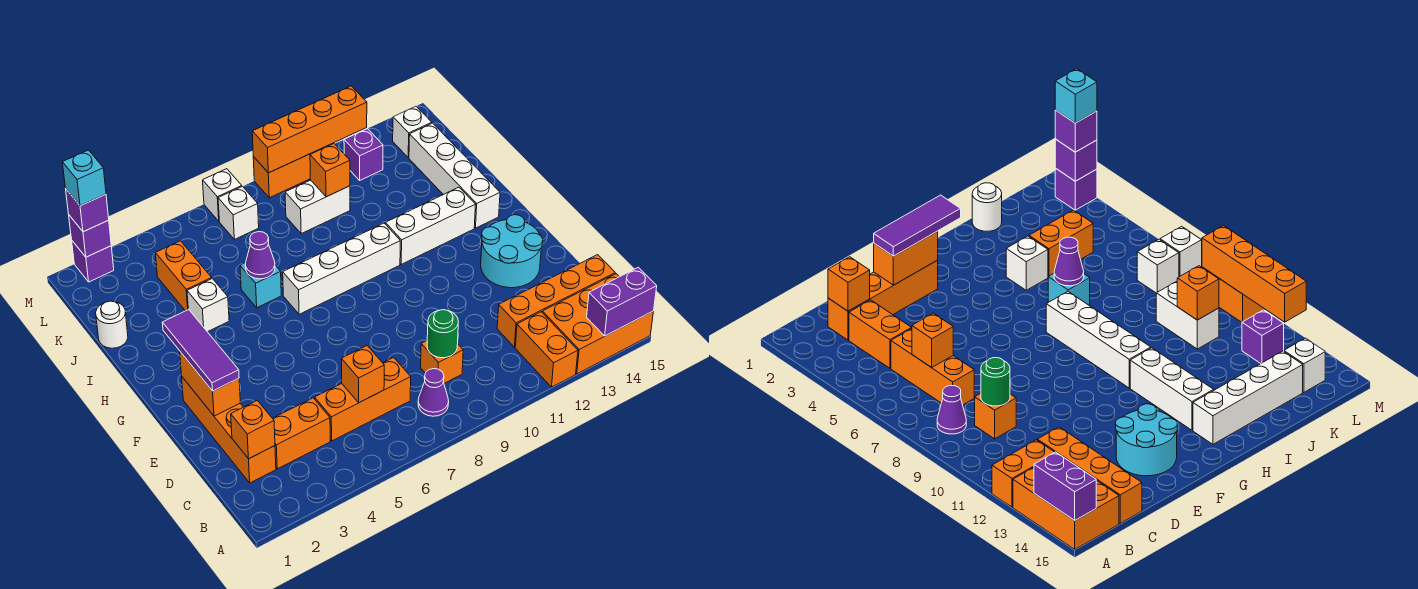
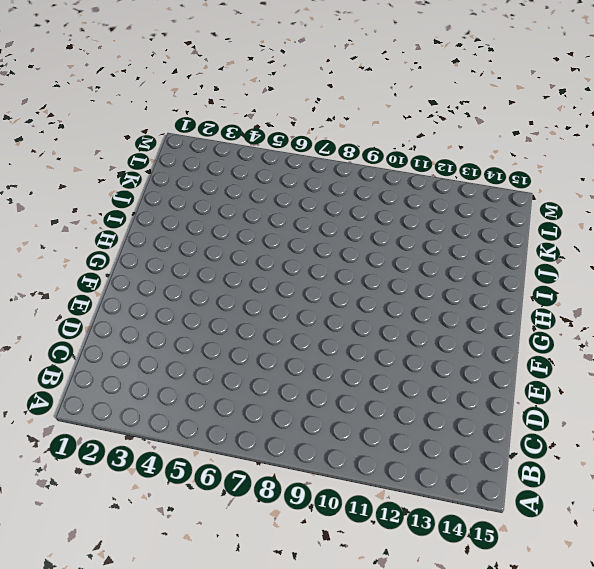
none -> orange 1x2 brick [515,312,578,387]
none -> orange 2x3 brick [542,274,654,374]
none -> purple 1x1 cone [418,369,449,416]
none -> orange 1x4 brick [182,377,276,483]

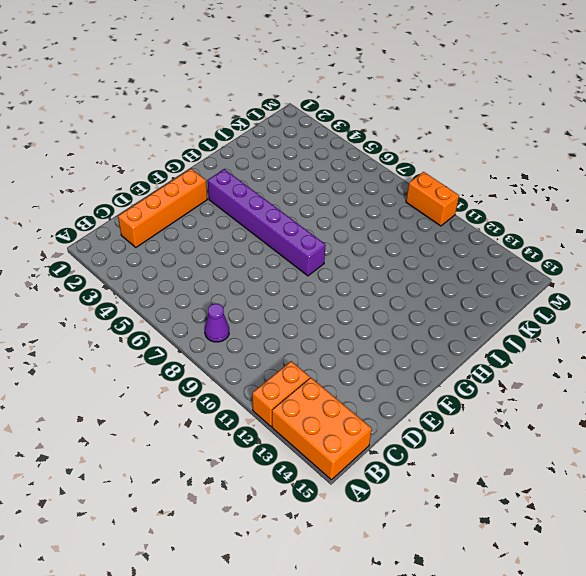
purple 1x6 brick [208,169,325,276] -> none
none -> orange 1x2 brick [272,398,330,469]
none -> orange 1x3 brick [315,357,411,441]
none -> orange 1x1 brick [421,341,463,383]
none -> orange 1x4 brick [497,255,615,347]

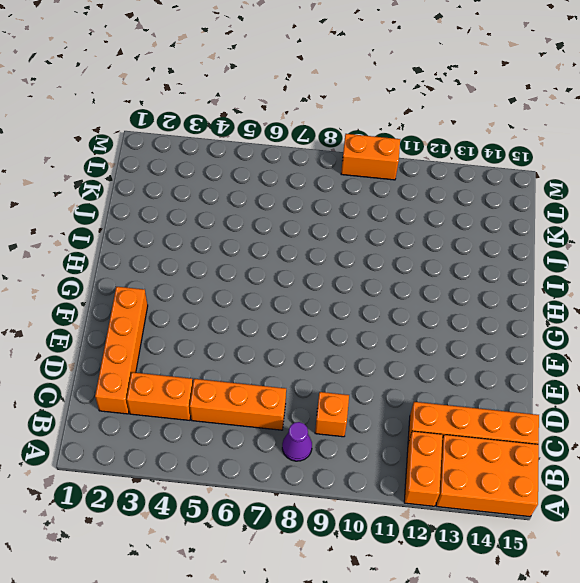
none -> cyan 2x2 round brick [481,215,543,288]
none -> white 1x4 brick [283,223,400,314]
none -> white 1x3 brick [385,187,476,264]
none -> white 1x4 brick [409,123,500,228]

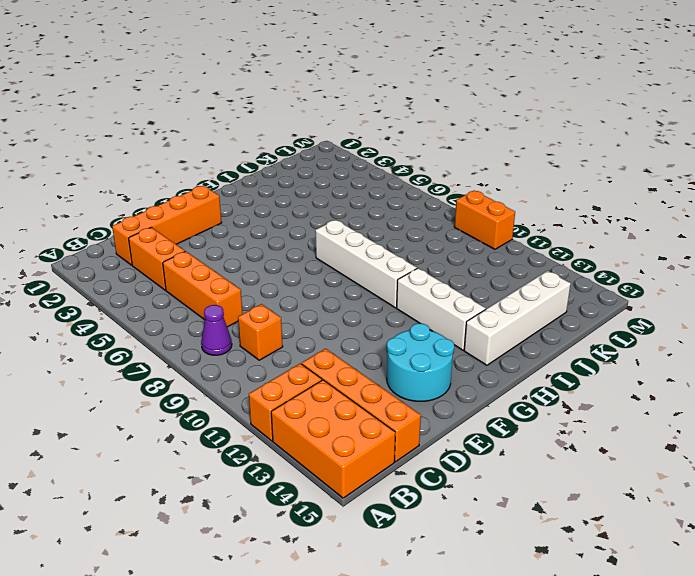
none -> white 1x1 brick [187,279,229,332]
none -> cyan 1x1 brick [240,263,281,308]
none -> white 1x1 round brick [96,301,128,348]
none -> orange 1x2 brick [156,241,212,311]

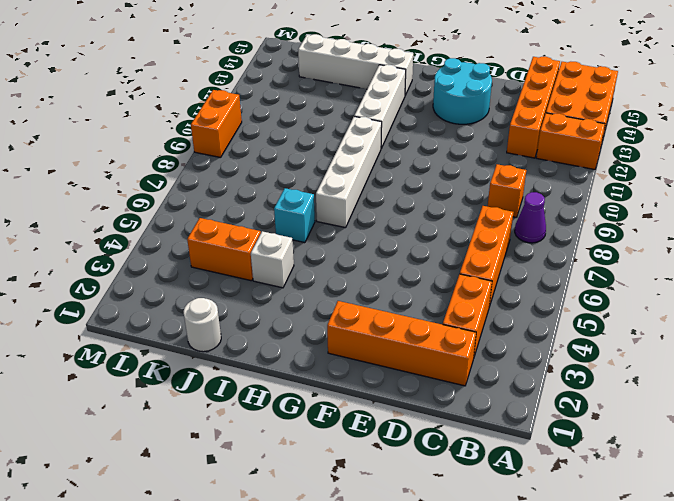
none -> white 1x2 brick [285,180,350,234]
none -> white 1x1 brick [218,186,259,239]
none -> purple 1x1 brick [344,129,383,180]
none -> white 1x1 brick [393,106,432,158]

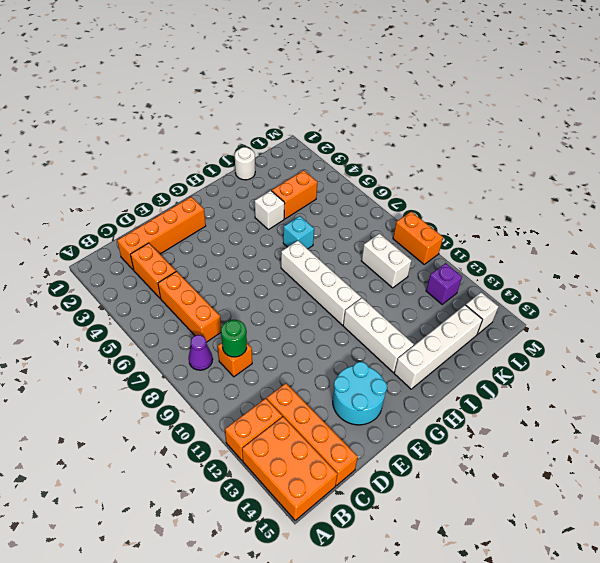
none -> white 1x1 brick [218,186,259,239]
none -> purple 1x1 brick [72,241,114,282]
none -> white 1x1 brick [203,169,242,221]
none -> purple 1x2 brick [587,267,657,336]

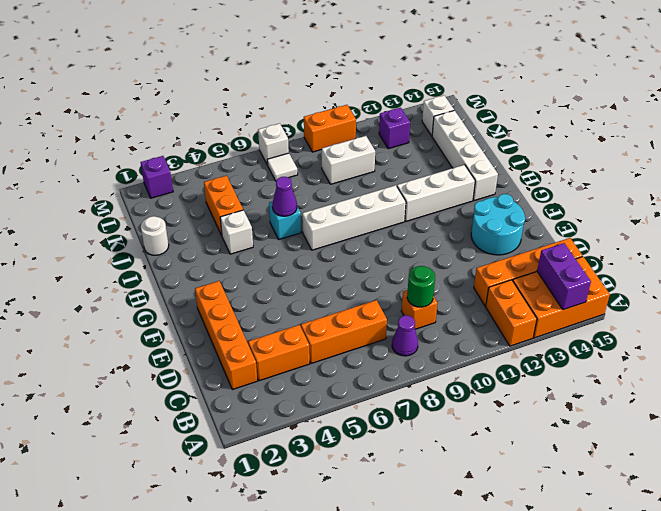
purple 1x2 brick [537,243,591,310] -> purple 1x2 brick turned to [587,267,657,336]
white 1x1 tile [267,153,298,181] -> white 1x1 brick [218,186,259,239]
none -> orange 1x1 brick [231,400,275,459]
none -> orange 1x1 brick [342,346,384,403]
none -> orange 1x2 brick [180,352,240,416]
none -> orange 1x1 brick [310,144,350,197]

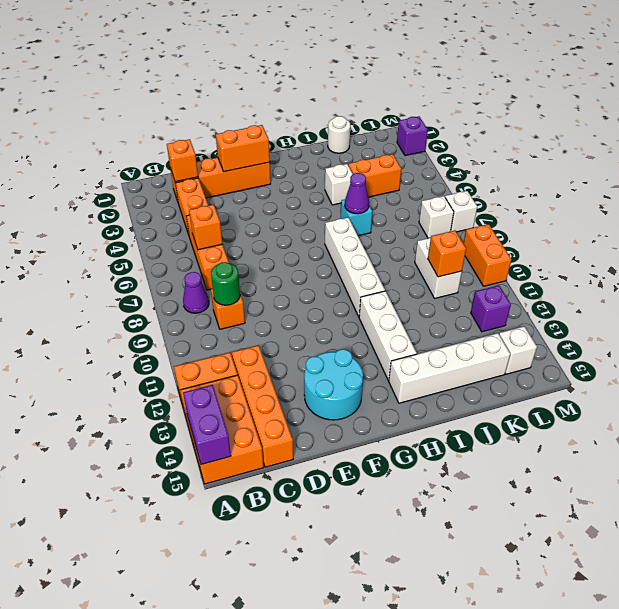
none -> purple 1x1 brick [69,215,111,257]
none -> orange 1x4 brick [252,86,367,173]
none -> purple 1x3 tile [162,309,239,391]
none -> purple 1x1 brick [66,189,109,232]

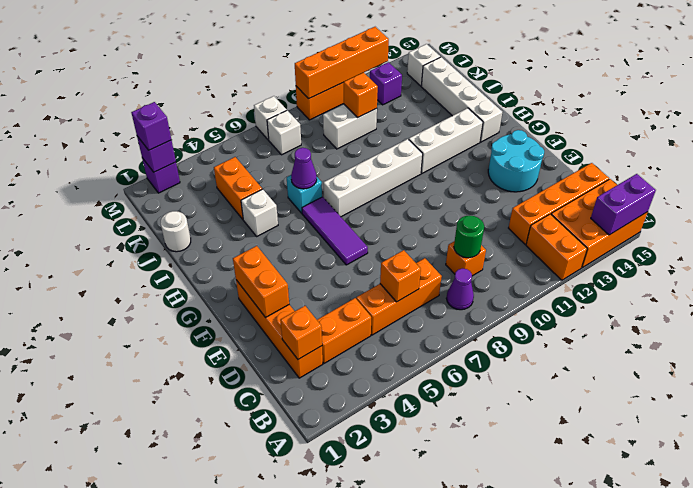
purple 1x3 tile [302,197,368,265] -> purple 1x3 tile moved to [162,309,239,391]
none -> cyan 1x1 brick [62,150,106,206]

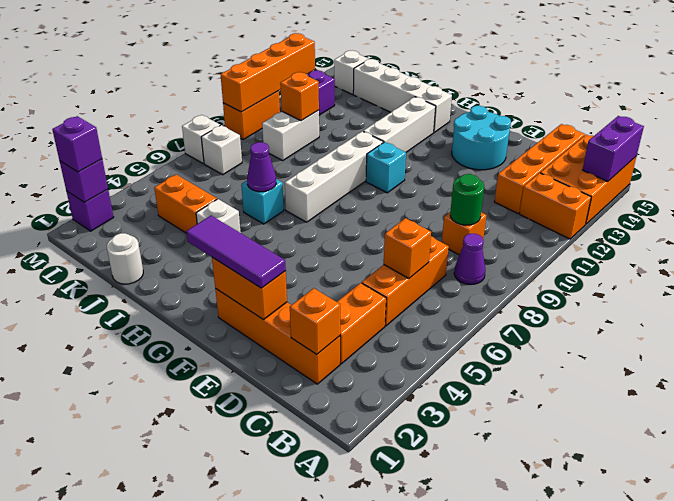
cyan 1x1 brick [366,142,406,193] -> cyan 1x1 brick moved to [62,150,106,206]

